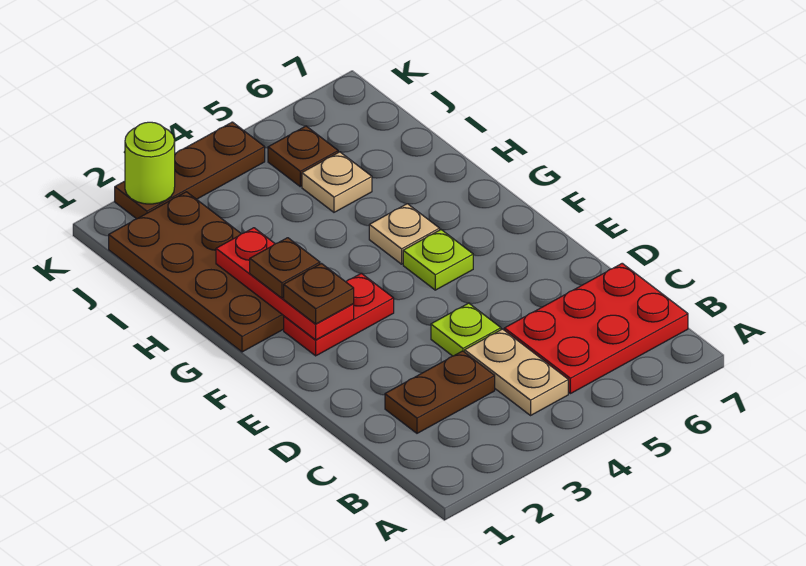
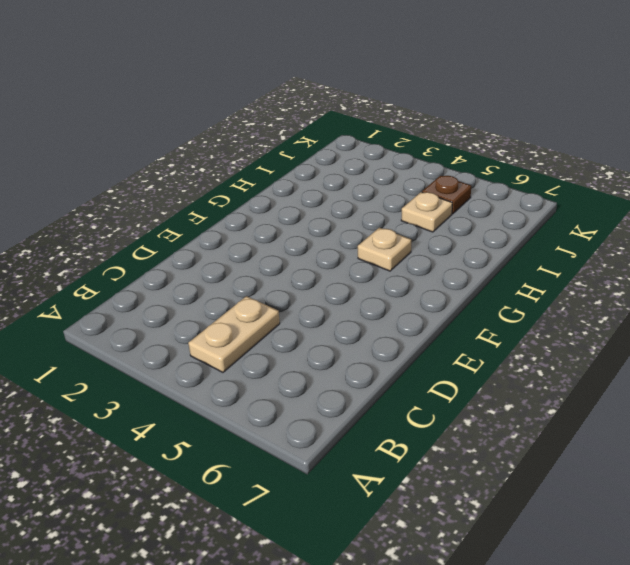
none -> red 2x3 plate [504,263,688,394]
none -> brown 1x2 plate [385,351,495,433]
none -> lime 1x1 plate [431,303,501,356]

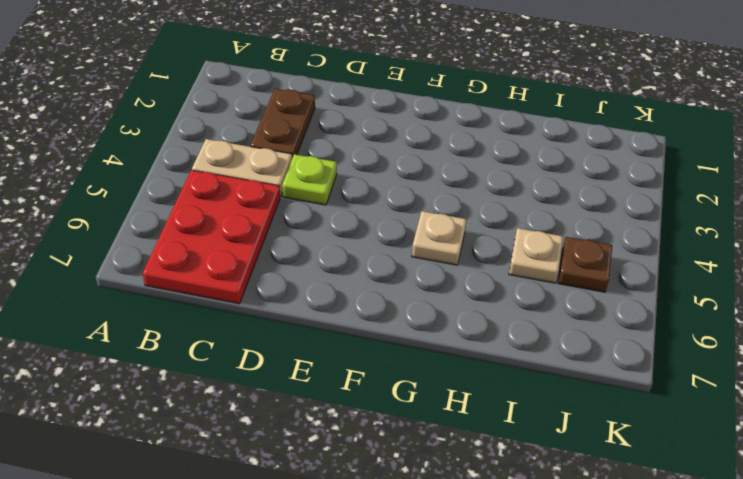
none -> red 1x2 plate [284,273,394,356]
none -> lime 1x1 plate [403,230,473,290]
none -> brown 2x4 plate [109,192,284,352]

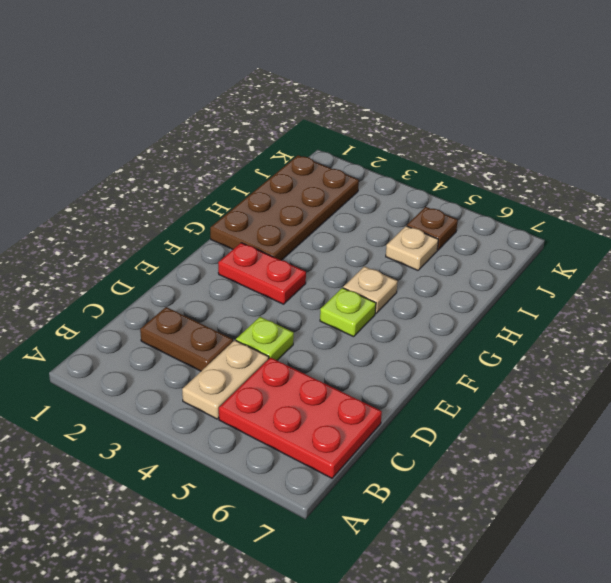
none -> brown 1x3 plate [115,122,265,219]
none -> red 1x3 plate [216,228,354,340]
none -> lime 1x1 round brick [125,122,175,204]

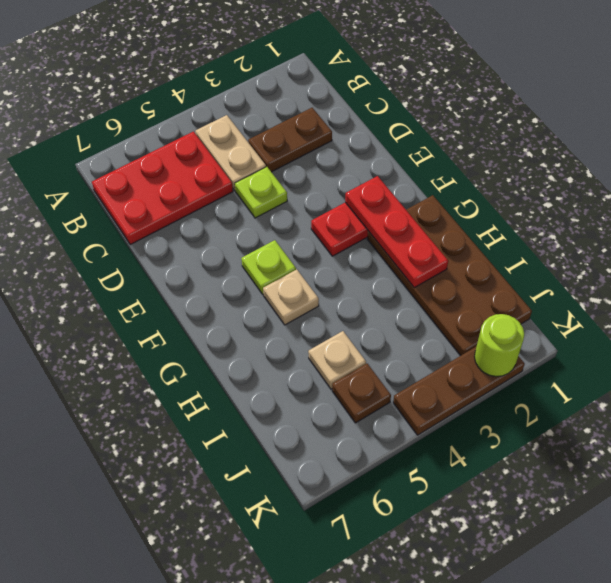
none -> brown 1x1 plate [284,264,354,324]
none -> brown 1x1 plate [250,238,320,298]

